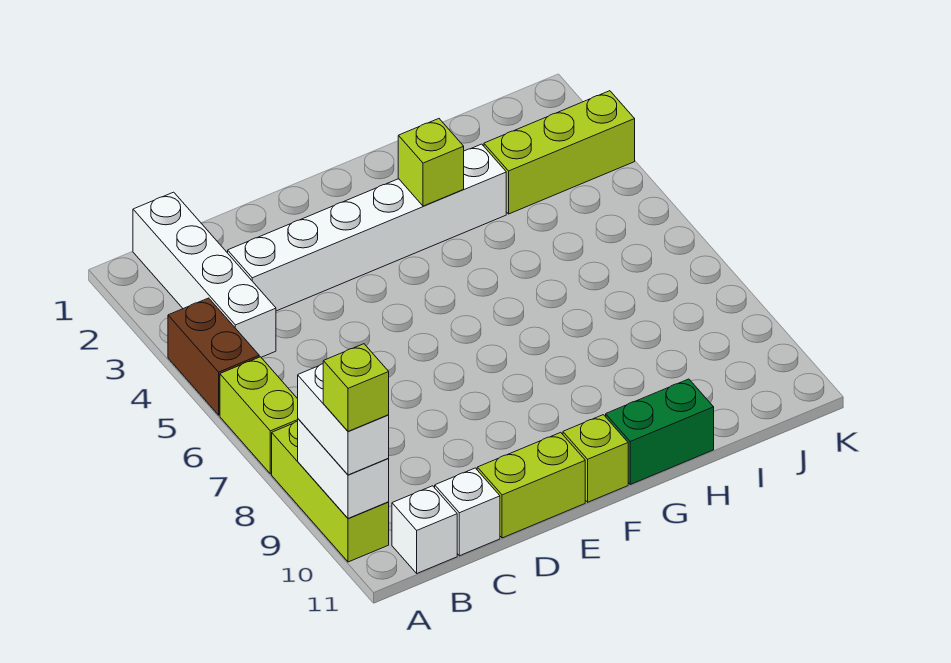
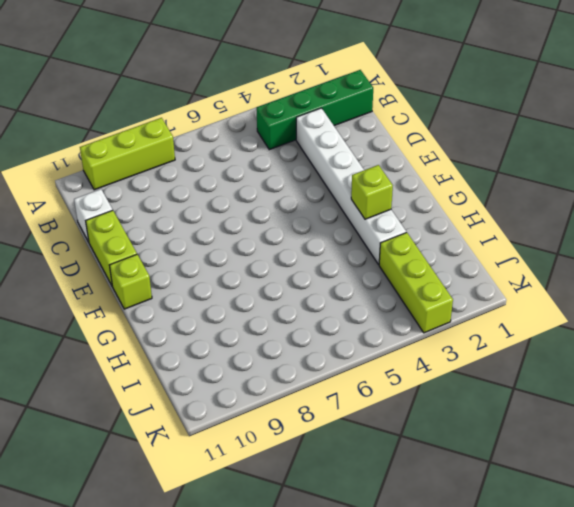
green 1x4 brick [256,70,373,150] -> white 1x4 brick [133,192,276,357]
none -> brown 1x2 brick [168,298,259,415]
none -> lime 1x2 brick [220,357,298,474]
none -> white 1x1 brick [392,486,457,573]

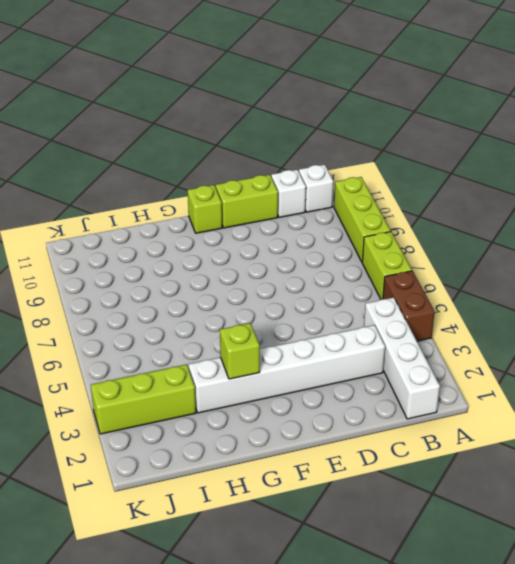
none -> green 1x2 brick [606,379,714,484]
none -> white 1x2 brick [298,419,389,518]
none -> white 1x2 brick [298,364,389,475]

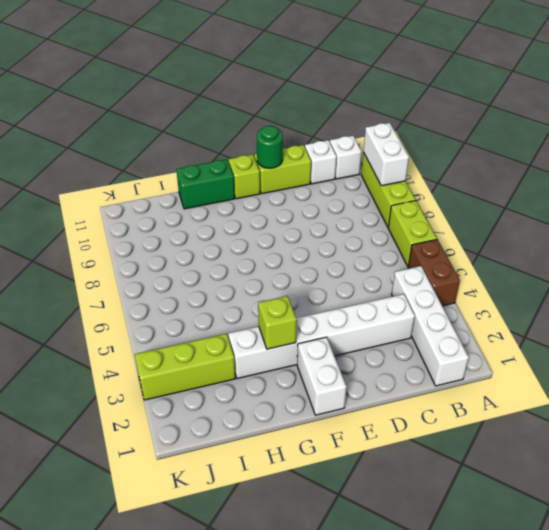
green 1x1 round brick [257,126,283,168] -> none
white 1x2 brick [297,337,347,415] -> white 1x2 brick moved to [298,364,389,475]
none -> lime 1x1 brick [323,344,389,431]

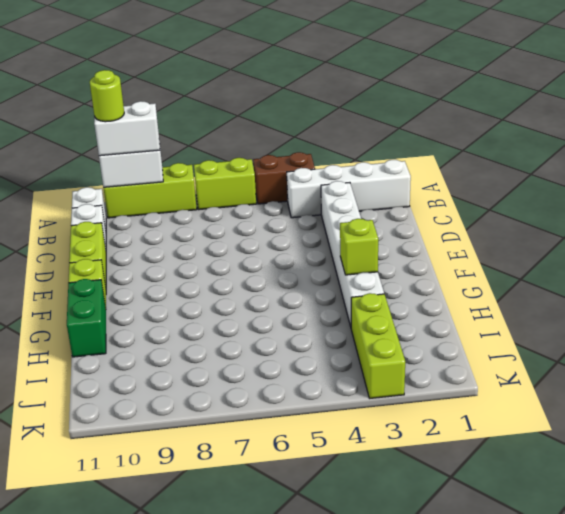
lime 1x1 round brick [90,70,124,122] -> lime 1x1 brick [323,344,389,431]

